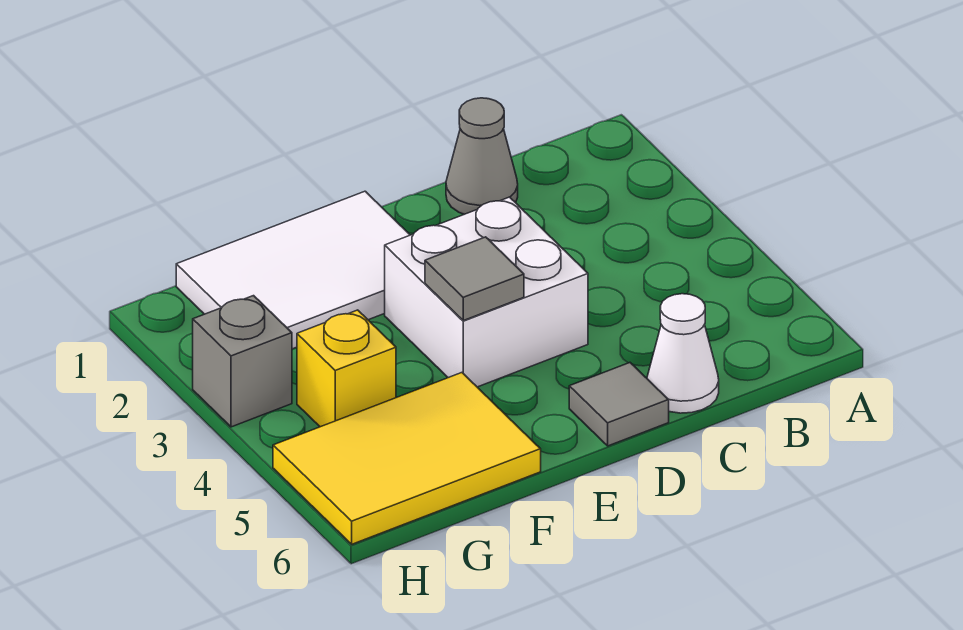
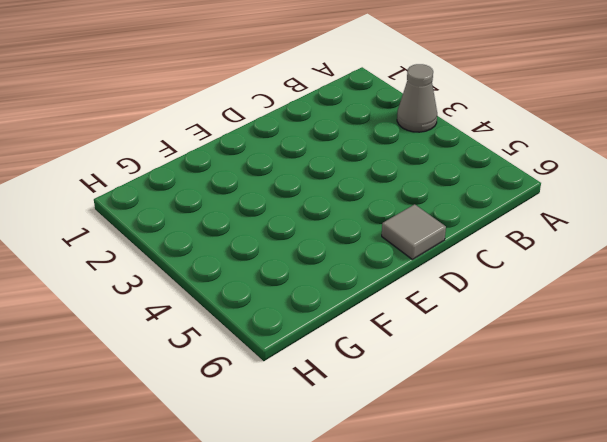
grey 1x1 cone [397,64,437,132] -> grey 1x1 cone moved to [446,98,518,214]
none -> white 1x1 cone [647,294,719,413]
none -> white 2x2 brick [385,197,588,387]

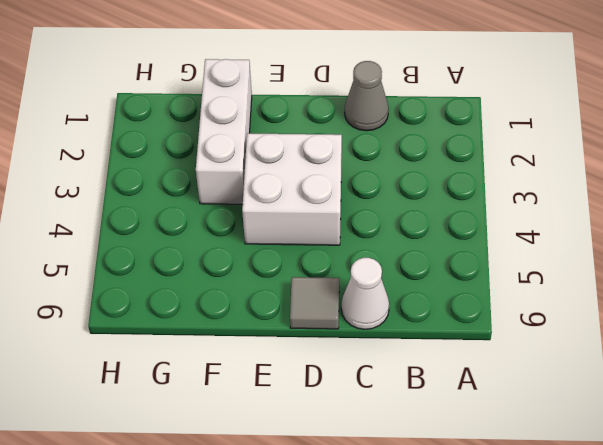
white 1x3 brick [196,59,252,204] -> white 2x3 tile [176,191,410,349]
none -> yellow 2x3 tile [273,373,541,544]
none -> yellow 1x1 brick [297,310,396,427]

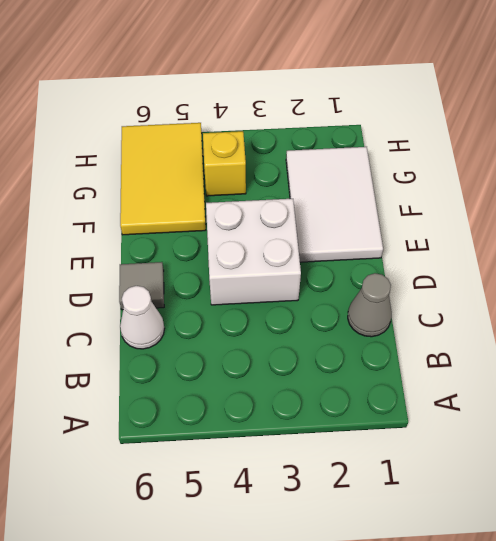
none -> grey 1x1 brick [193,296,292,427]
none -> grey 1x1 tile [425,237,524,321]

